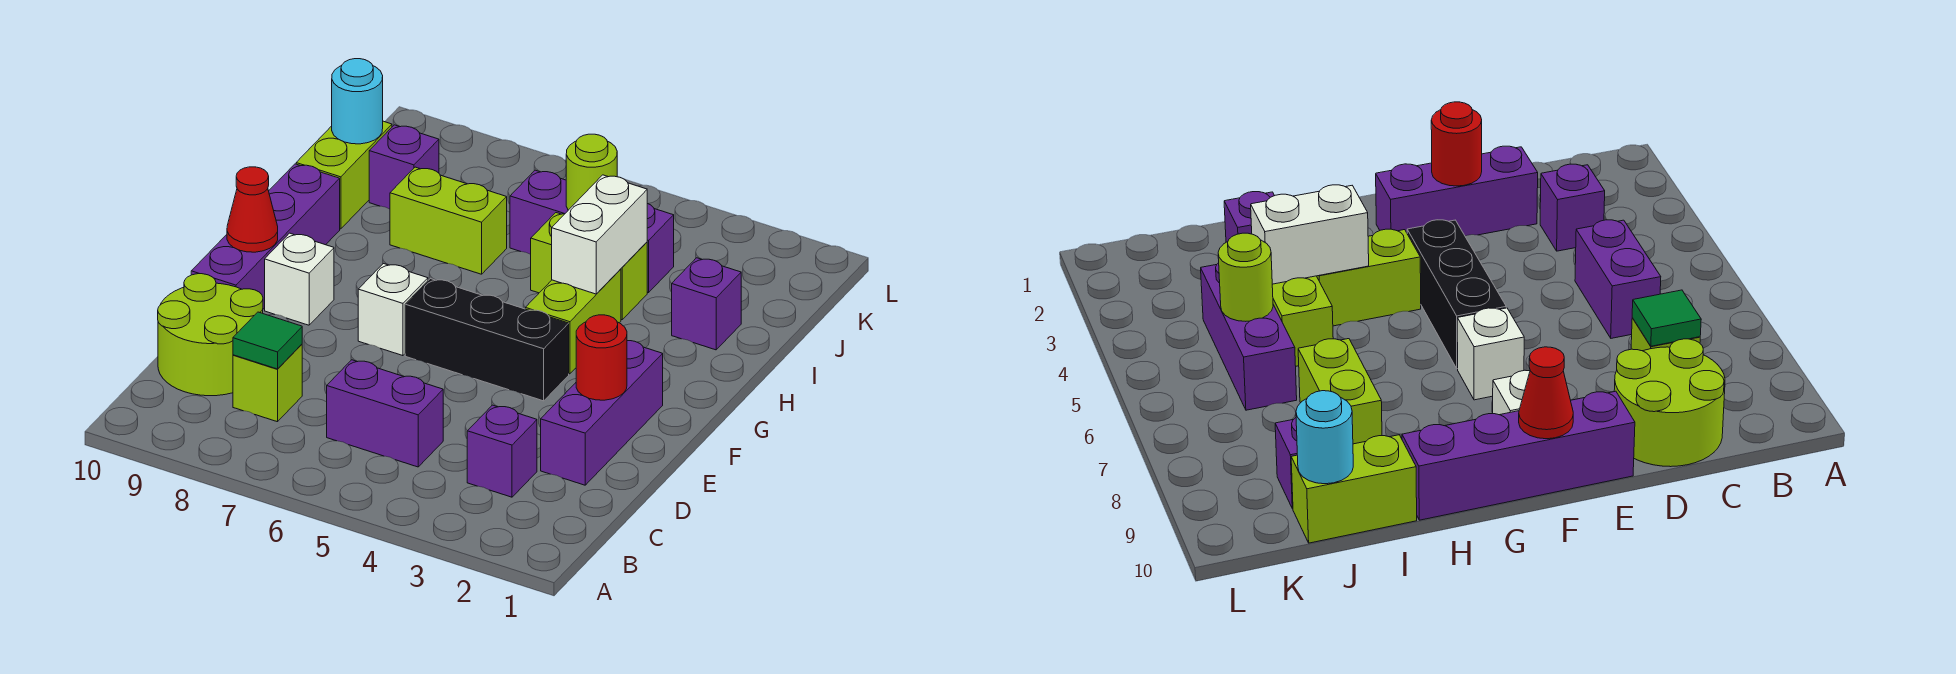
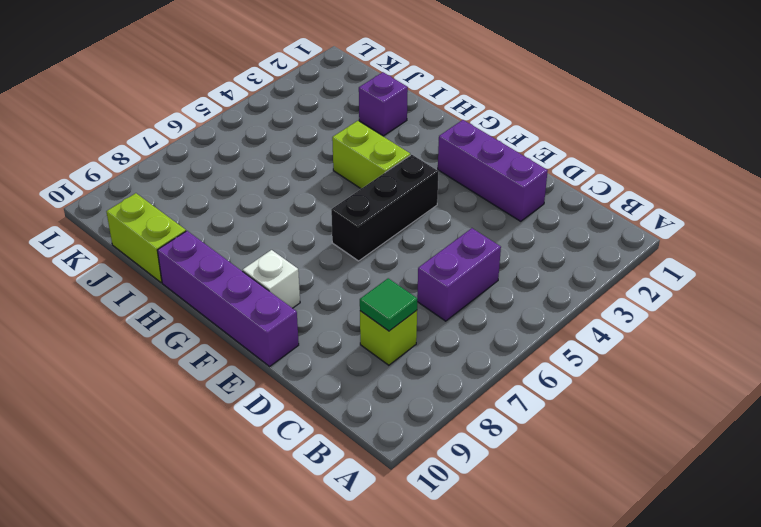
none -> purple 1x1 brick [467,405,537,497]
none -> lime 2x2 round brick [158,274,263,396]
none -> white 1x1 brick [358,264,428,356]

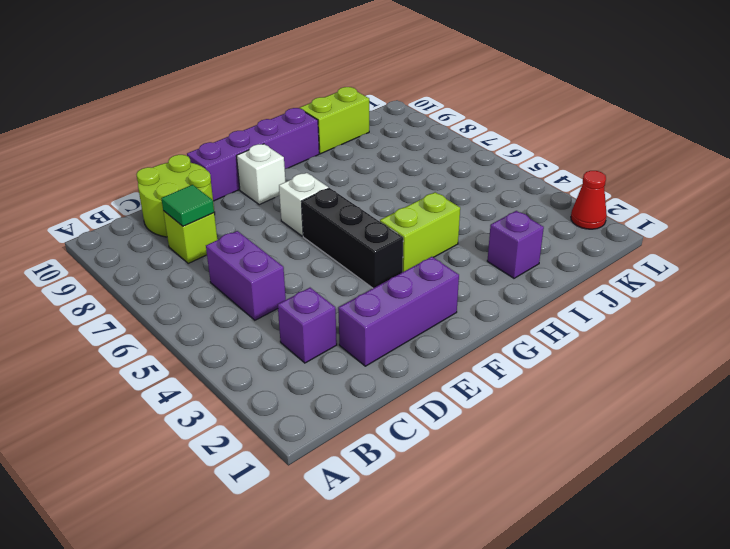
red 1x1 cone [571,171,607,229] -> red 1x1 cone moved to [227,167,278,252]
none -> lime 1x2 brick [531,213,647,320]
none -> lime 1x2 brick [390,167,507,274]
none -> purple 1x3 brick [510,170,674,293]

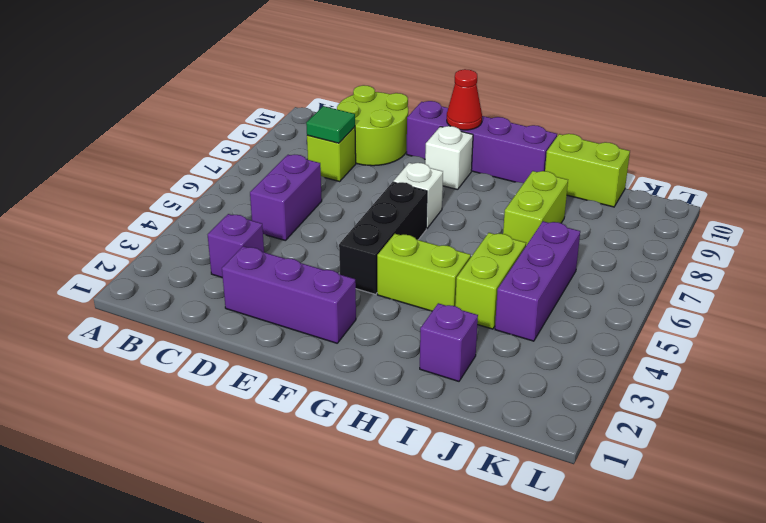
none -> purple 1x1 brick [369,125,439,209]
none -> red 1x1 round brick [576,315,627,400]
none -> white 1x2 brick [552,175,647,294]

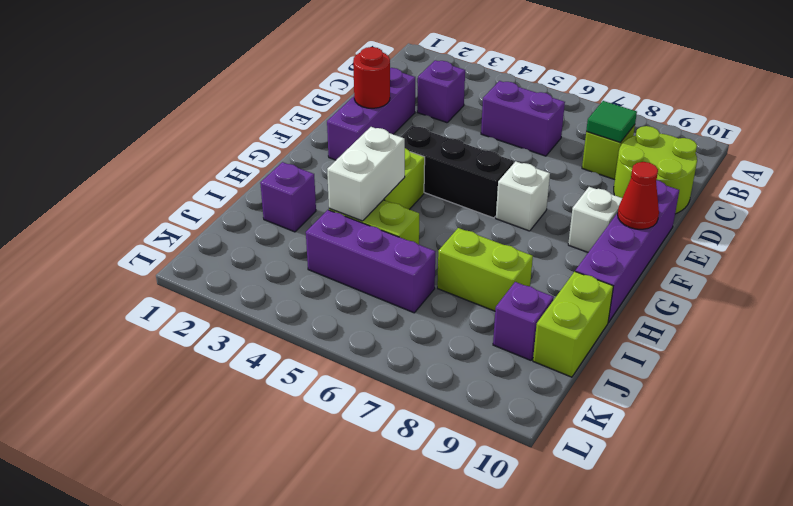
none -> lime 1x1 round brick [566,134,617,210]
none -> cyan 1x1 round brick [332,59,383,144]

